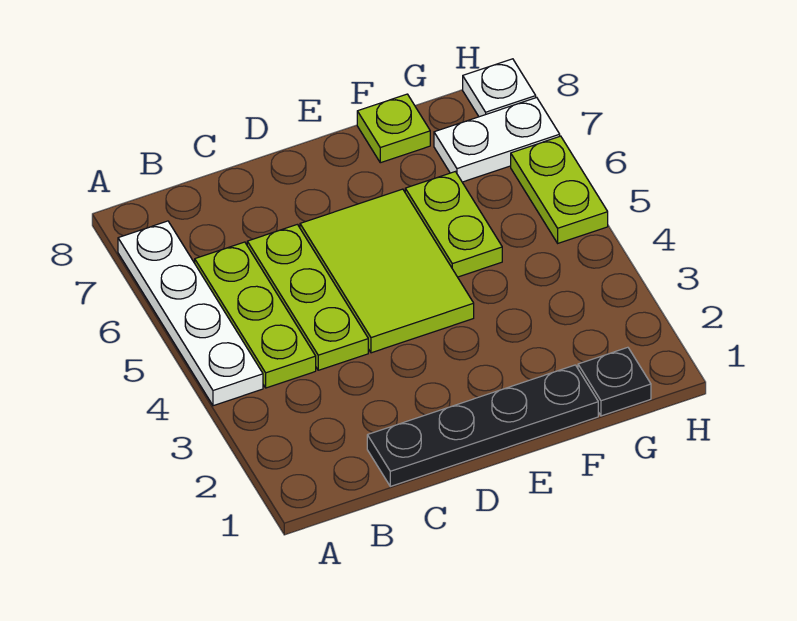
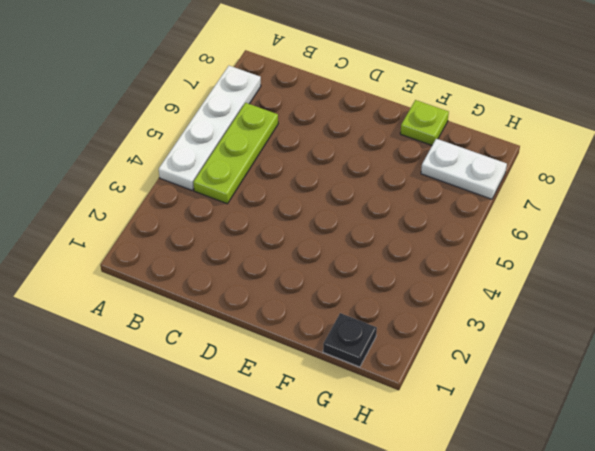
none -> black 1x4 plate [367,365,598,486]
none -> lime 1x3 plate [247,224,368,370]

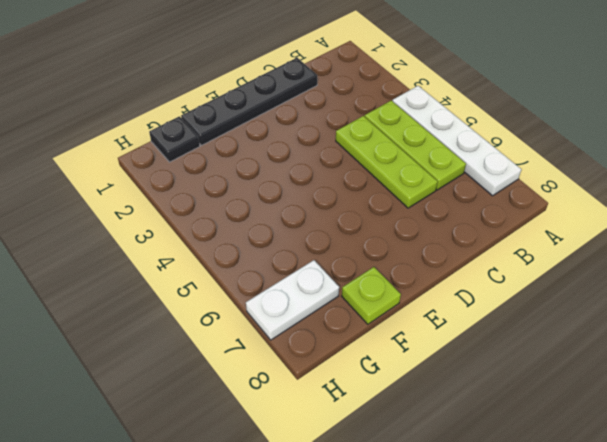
none -> lime 2x3 tile [300,189,474,353]
none -> lime 1x2 plate [405,172,502,277]

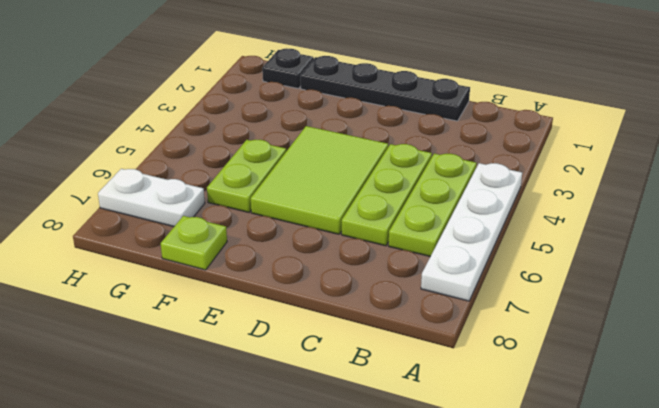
none -> lime 1x2 plate [511,136,608,243]
none -> white 1x1 plate [463,59,536,117]

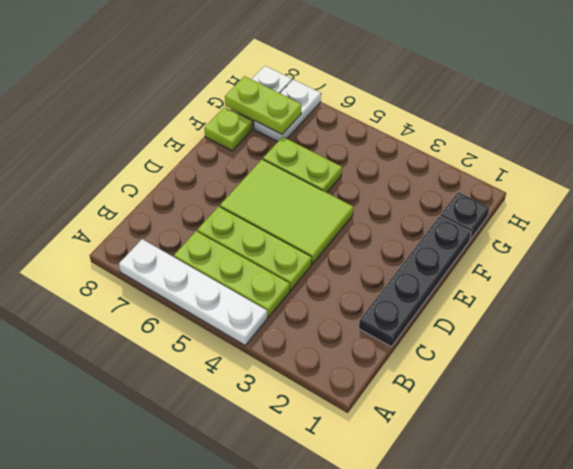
lime 1x2 plate [225,76,301,134] -> lime 1x2 plate moved to [511,136,608,243]

